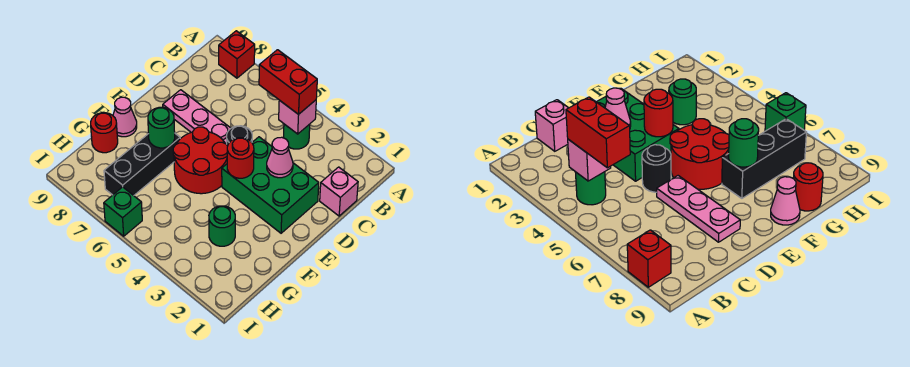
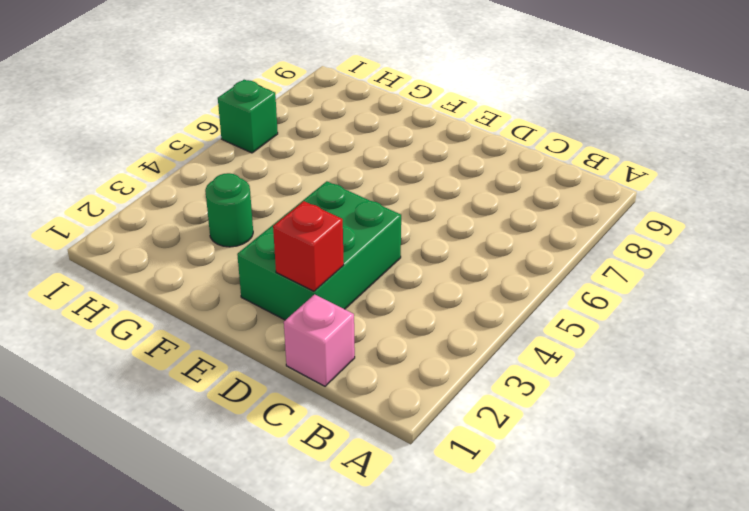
red 1x1 brick [273,201,344,291] -> red 1x1 brick moved to [219,31,255,78]
none -> green 1x1 round brick [283,124,310,149]
none -> black 1x1 round brick [227,126,252,146]
none -> pink 1x3 plate [163,90,231,144]

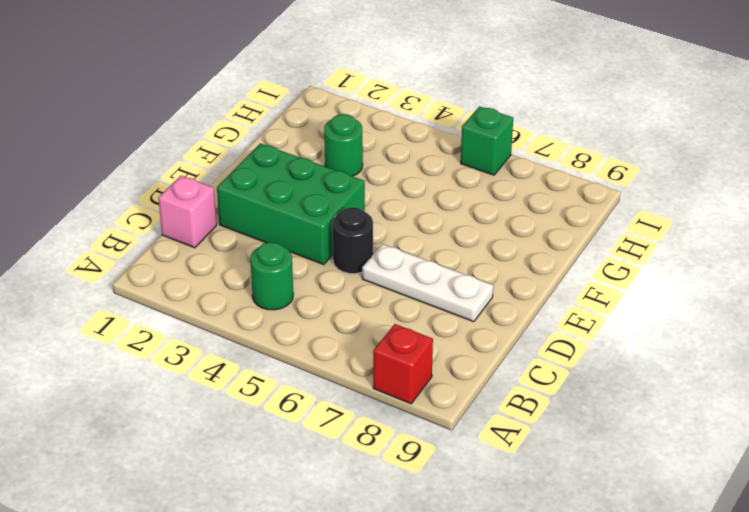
white 1x3 plate [362,244,493,322] -> pink 1x3 plate [163,90,231,144]
none -> red 2x2 round brick [173,127,228,194]
none -> black 1x3 brick [104,134,180,196]
none -> pink 1x1 cone [113,97,137,137]

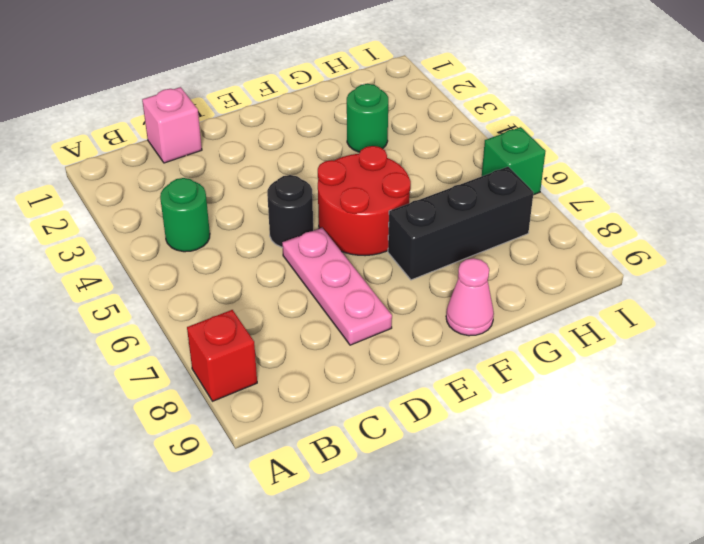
none -> green 2x3 brick [222,137,319,233]
none -> red 1x1 round brick [91,113,118,153]
none -> pink 1x1 brick [279,100,316,134]

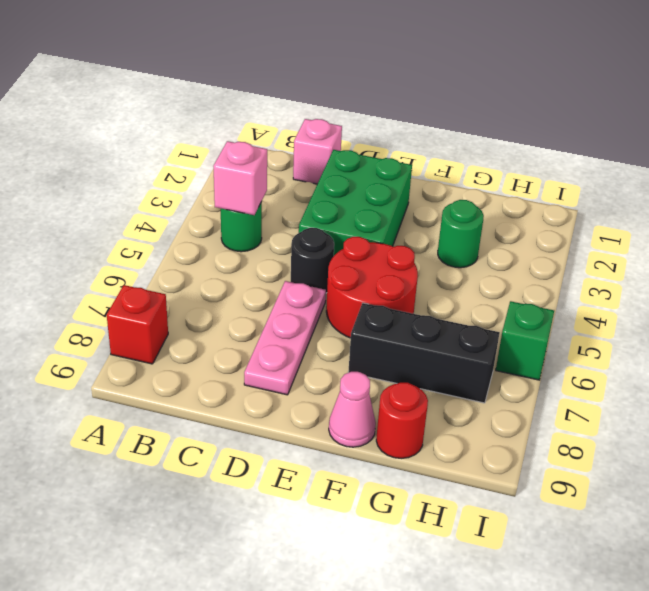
none -> pink 1x1 cone [267,137,293,178]
none -> red 1x1 round brick [227,138,254,178]
none -> green 1x1 round brick [148,107,175,148]

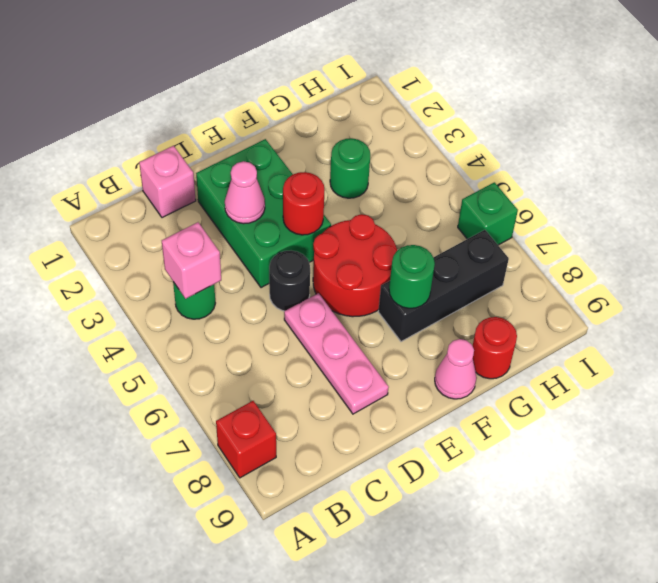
none -> red 1x2 brick [259,50,317,114]

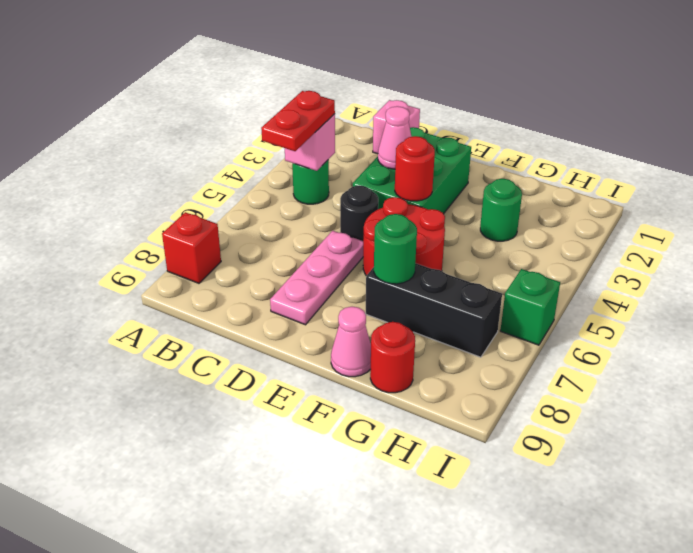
red 1x2 plate [261,91,335,151] -> red 1x2 brick [259,50,317,114]

